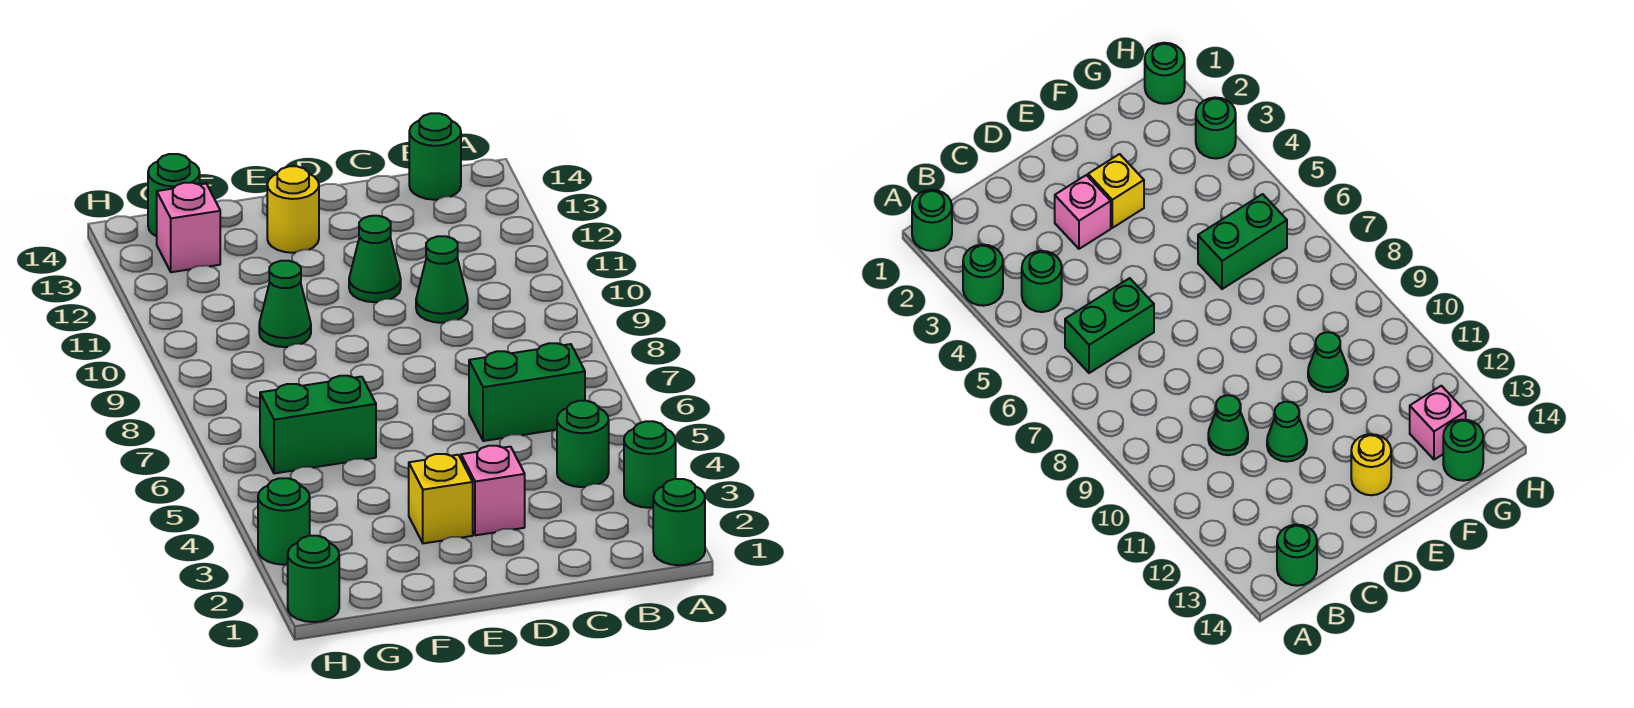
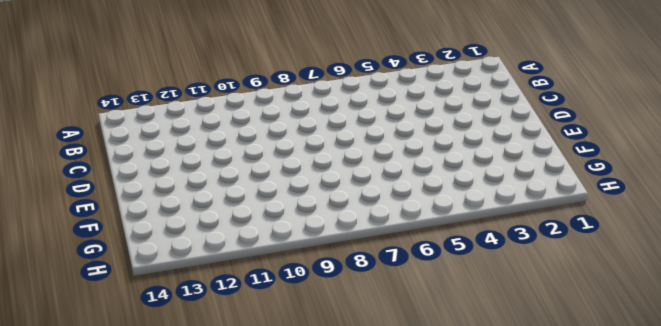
none -> green 1x1 round brick [653,479,705,565]
none -> green 1x1 round brick [624,421,676,508]
none -> green 1x1 round brick [557,401,609,487]

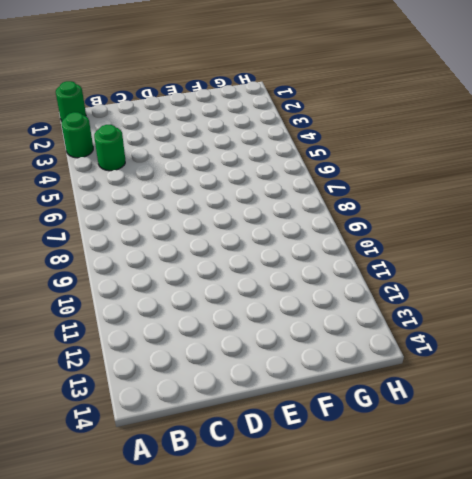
none -> green 1x2 brick [469,343,585,441]
none -> green 1x1 round brick [409,113,461,200]
none -> green 1x1 cone [416,236,468,323]

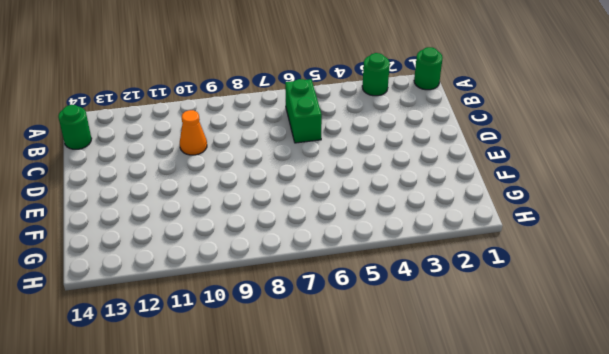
orange 1x1 cone [180,110,207,155] -> green 1x1 cone [416,236,468,323]
none -> green 1x1 round brick [557,401,609,487]
none -> pink 1x1 brick [461,446,525,535]
none -> green 1x1 cone [349,216,401,302]

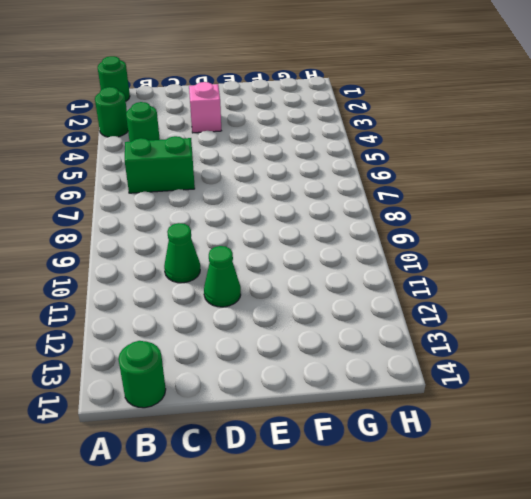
none -> yellow 1x1 brick [409,454,473,543]
none -> yellow 1x1 round brick [267,166,319,253]
none -> green 1x2 brick [260,376,376,474]

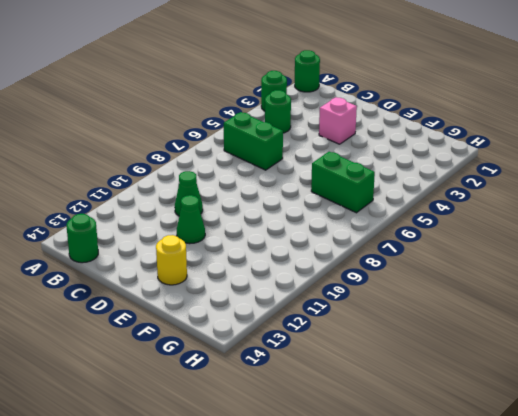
none -> yellow 1x1 brick [409,454,473,543]
none -> green 1x1 cone [259,261,311,347]
none -> pink 1x1 brick [157,183,220,272]

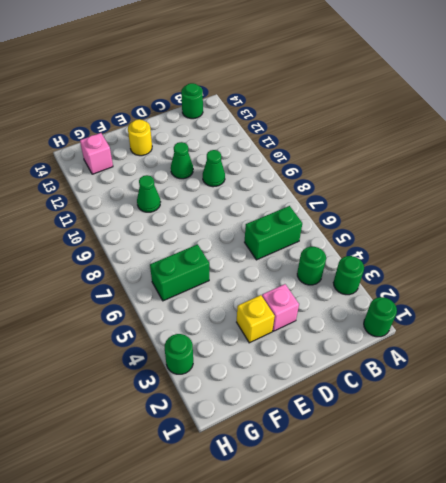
none -> green 1x1 round brick [148,154,200,236]
none -> green 1x1 round brick [288,536,339,622]

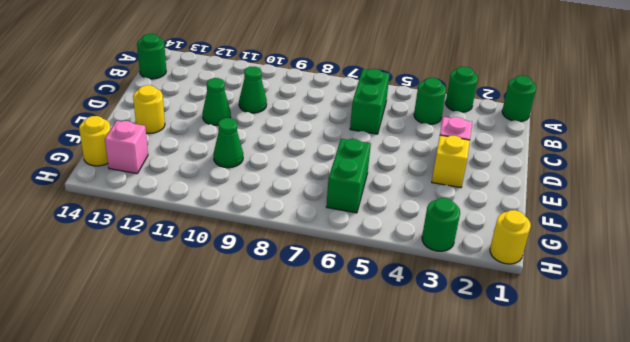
yellow 1x1 round brick [79,116,111,166] -> green 1x1 round brick [148,154,200,236]
yellow 1x1 round brick [490,210,531,264] -> green 1x1 round brick [288,536,339,622]

